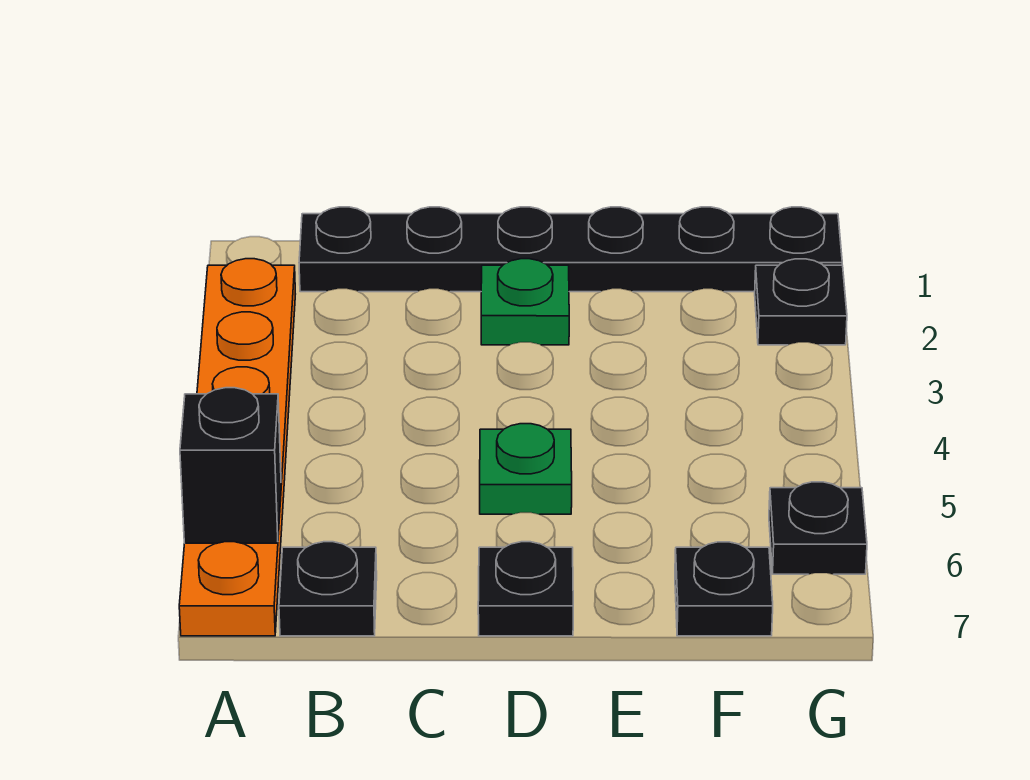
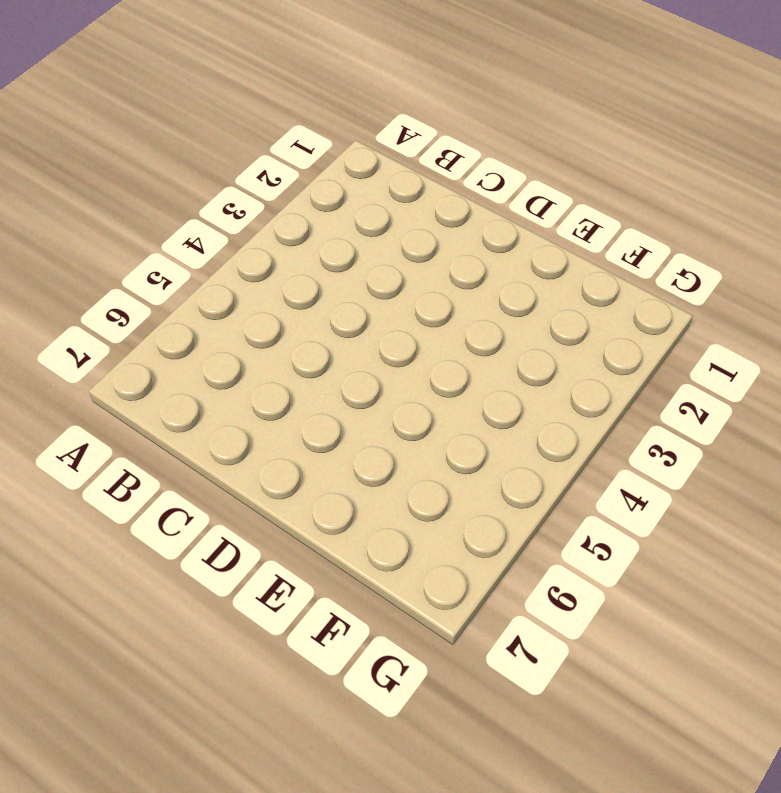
none -> orange 1x6 plate [179,259,295,636]
none -> black 1x6 plate [299,207,842,292]

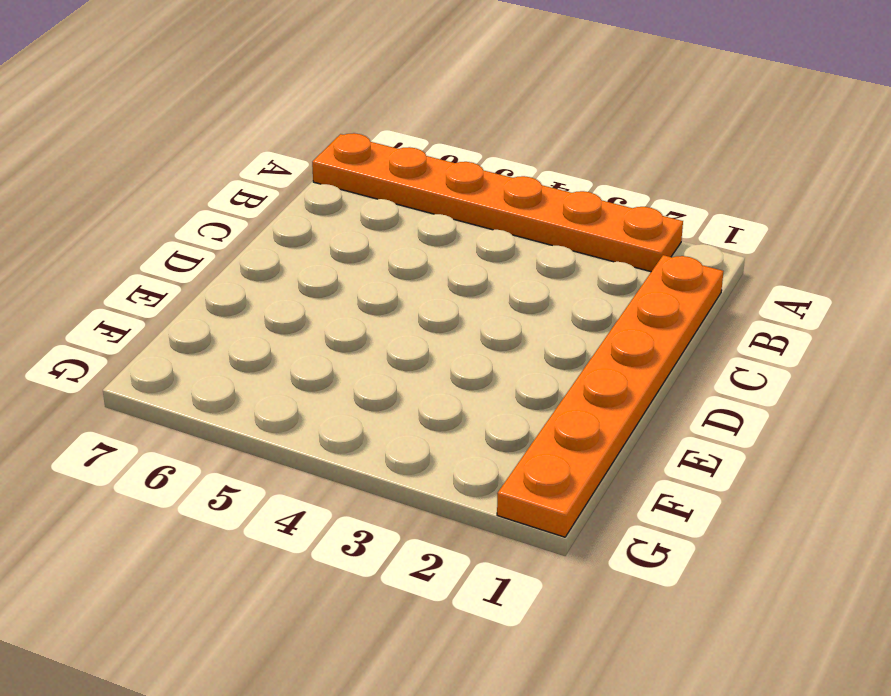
orange 1x6 plate [497,255,723,537] -> black 1x6 plate [299,207,842,292]
none -> black 1x1 plate [279,542,377,636]
none -> green 1x1 plate [481,259,569,345]

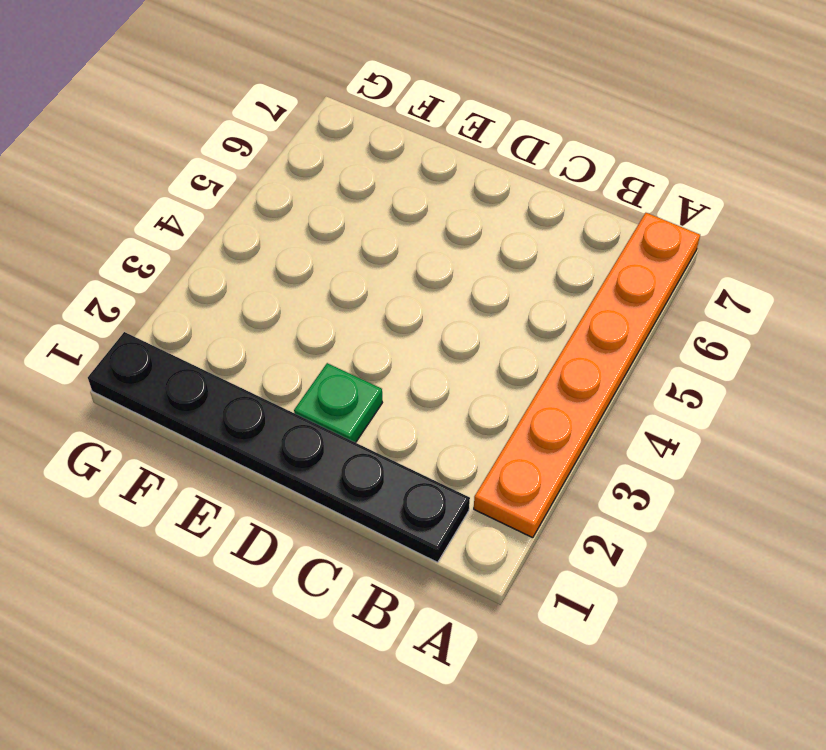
none -> black 1x1 plate [279,542,377,636]
none -> green 1x1 plate [480,424,572,514]

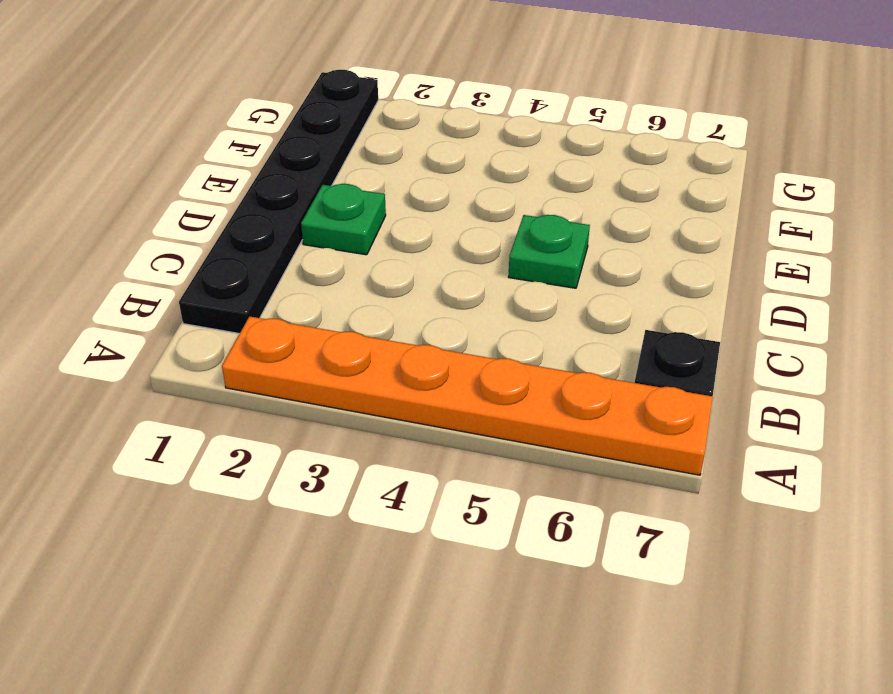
none -> black 1x1 plate [478,542,573,636]
none -> black 1x1 plate [675,542,773,636]

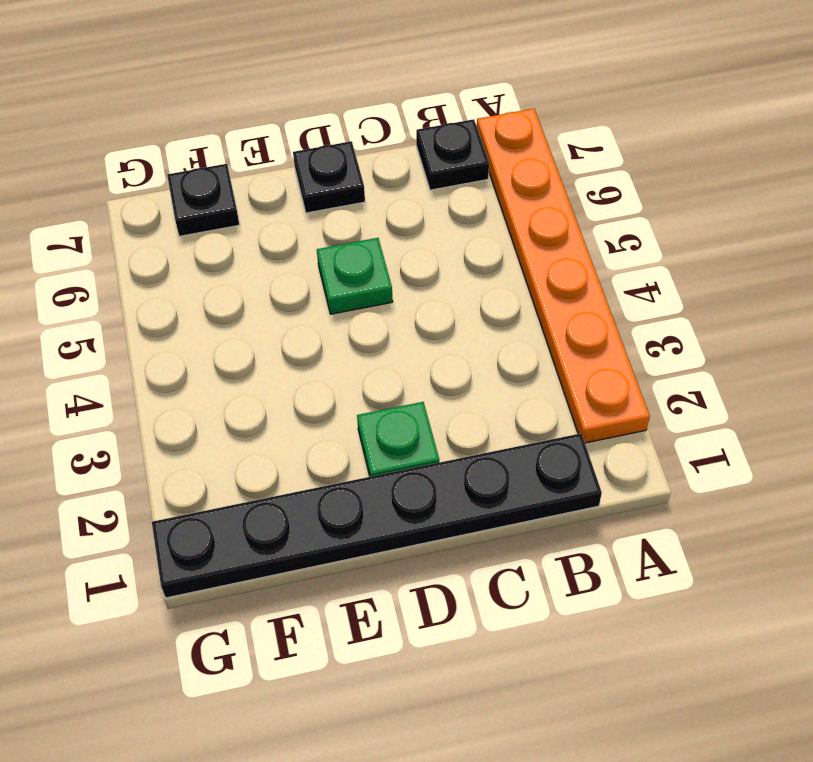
none -> black 1x1 plate [755,259,847,345]
none -> black 1x1 plate [769,482,867,574]

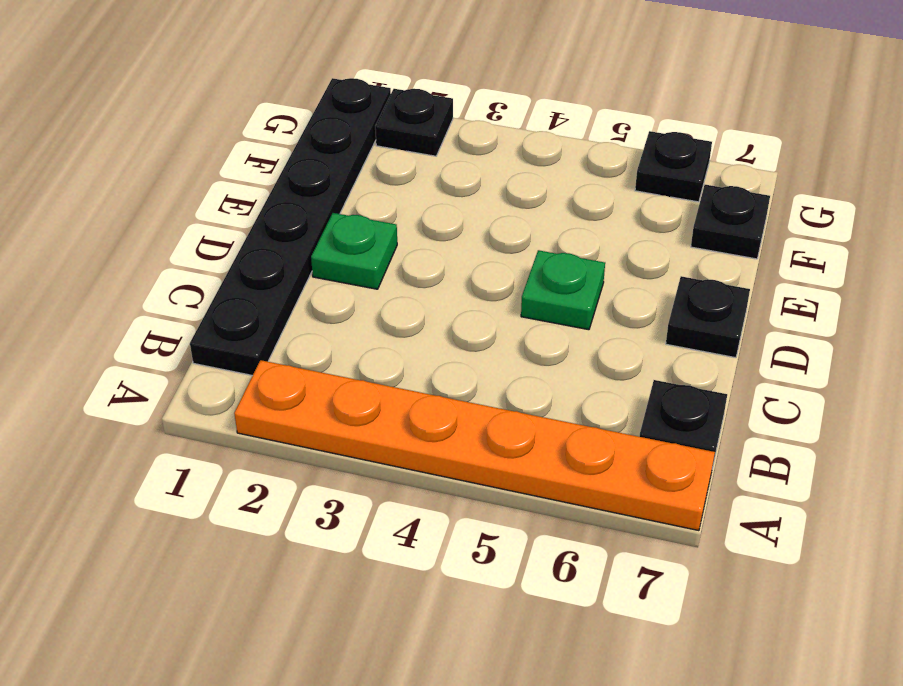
none -> black 1x1 brick [180,388,281,543]

